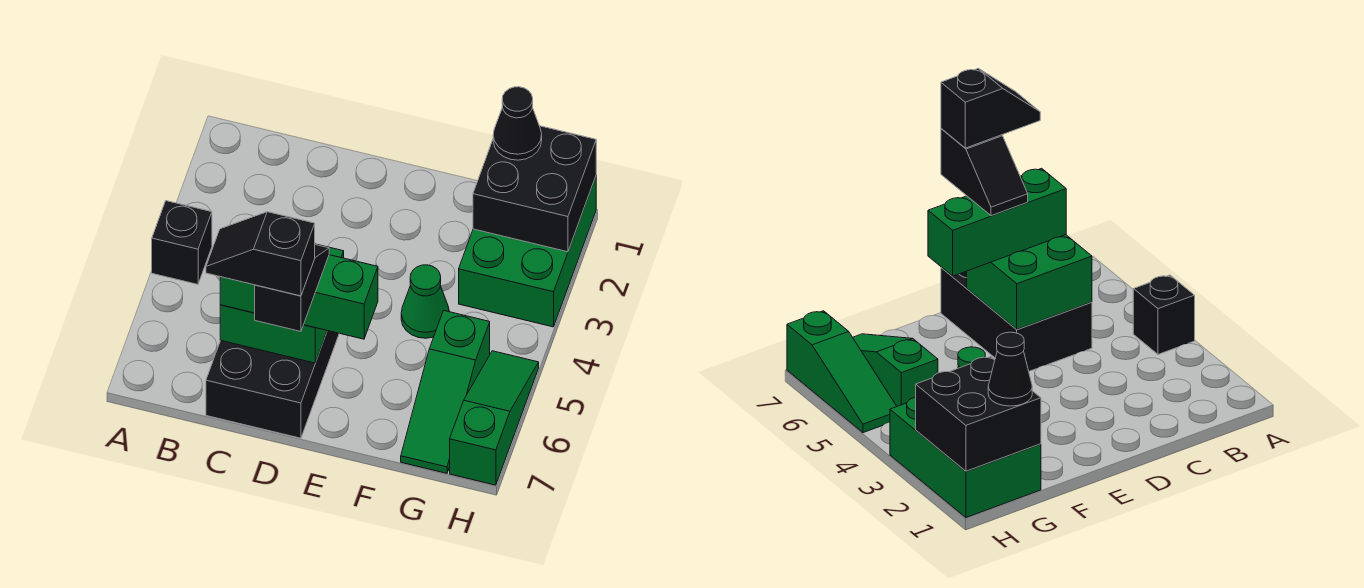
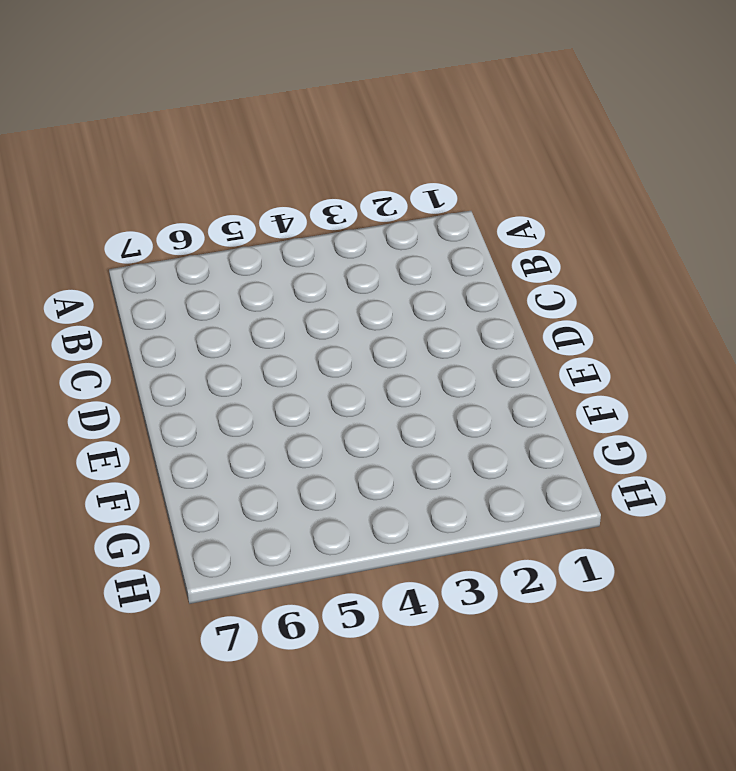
none -> black 1x1 brick [152,201,212,284]
none -> black 2x3 brick [206,331,339,438]
none -> green 1x1 cone [401,265,449,338]

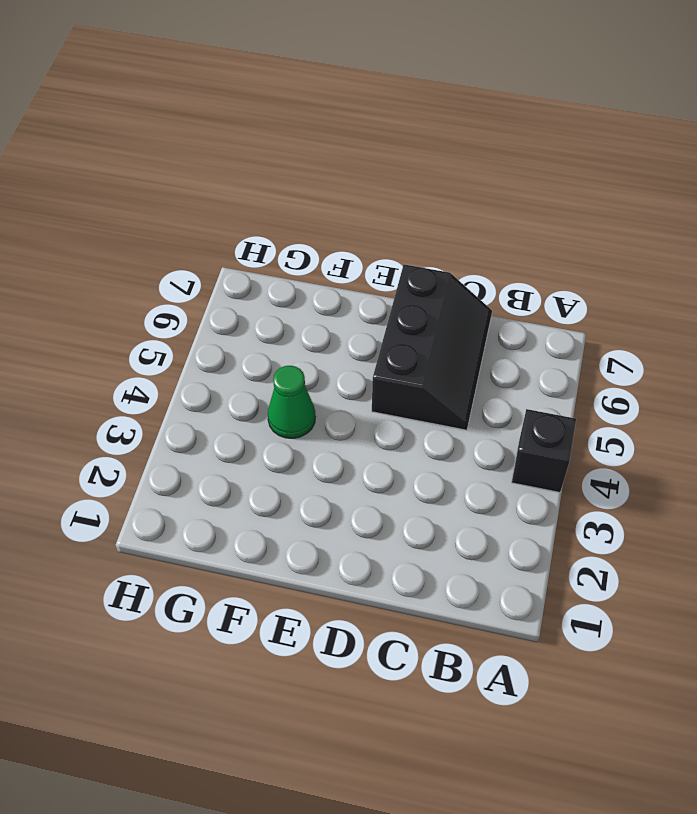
black 2x3 slope [372,264,492,430] -> black 2x3 brick [206,331,339,438]
none -> green 2x3 brick [459,177,596,327]
none -> green 1x3 slope [401,311,490,473]
none -> green 1x3 slope [450,351,539,485]

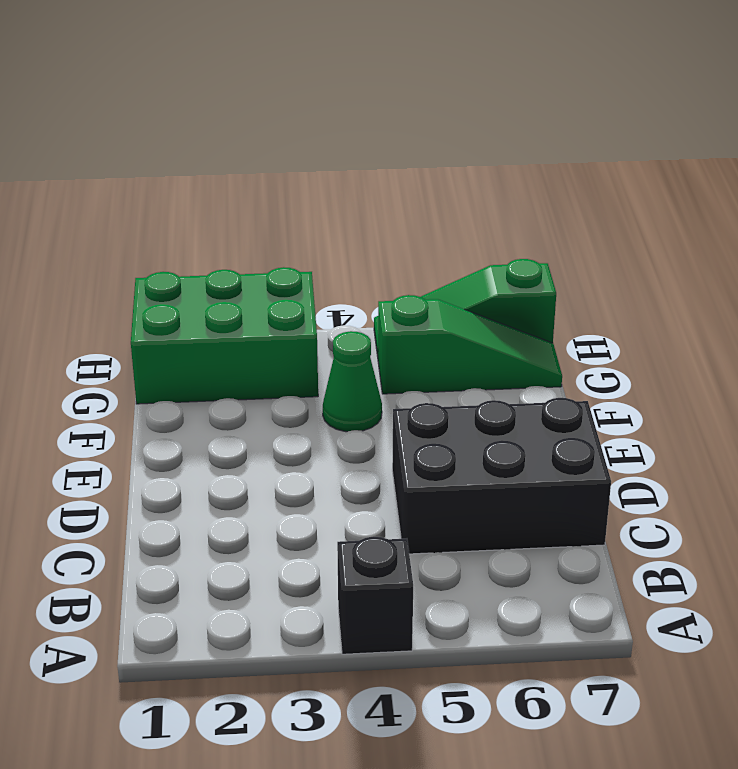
none -> green 2x2 brick [220,244,344,363]
none -> black 2x2 brick [473,126,596,252]
none -> green 1x3 brick [220,255,378,339]

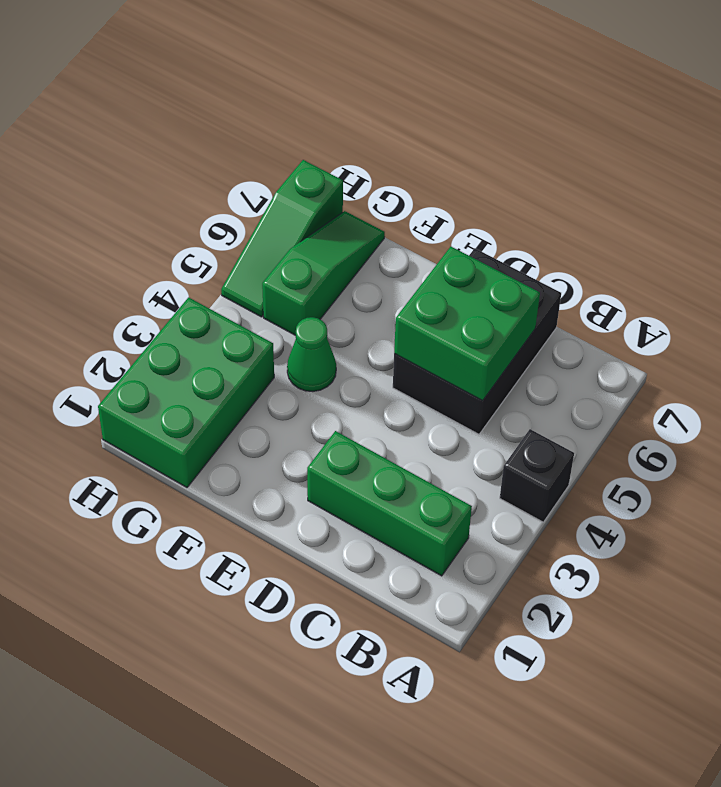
green 1x3 brick [307,431,472,576] -> green 1x3 brick moved to [220,255,378,339]
none -> black 2x2 brick [473,126,596,252]
none -> black 1x1 cone [493,87,542,160]
none -> black 1x2 slope [255,245,329,331]

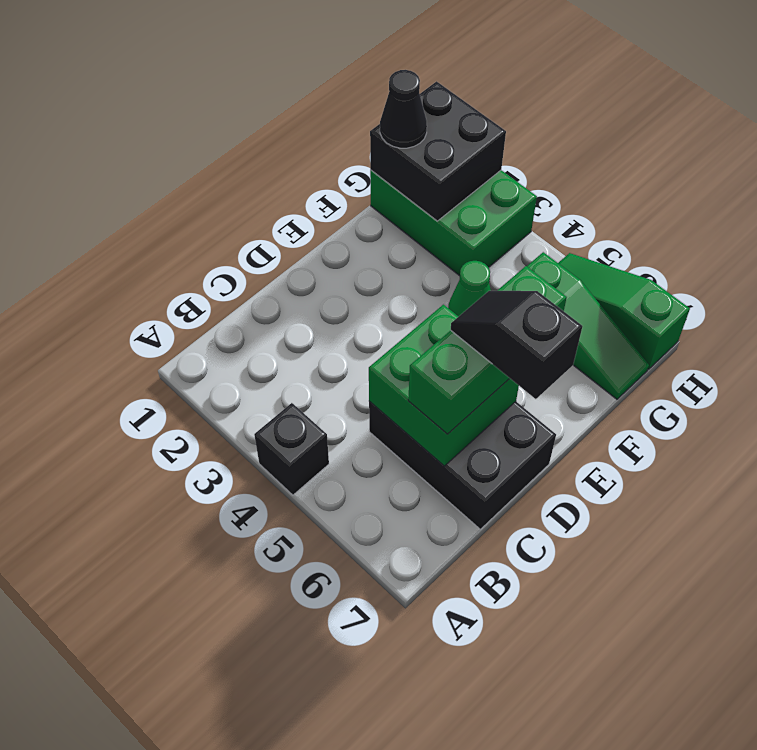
none -> black 1x2 slope [206,212,315,296]

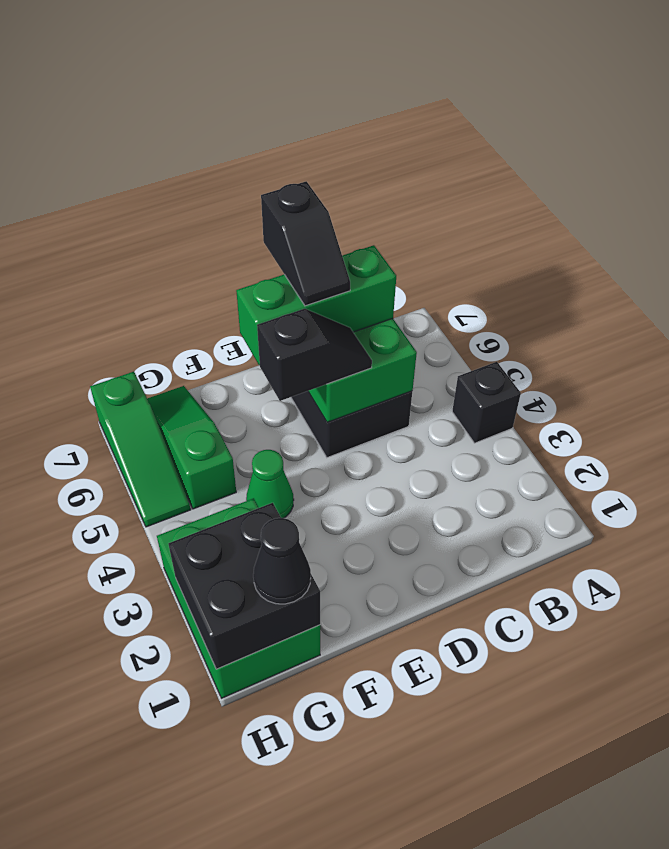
black 1x2 slope [257,309,372,401] -> black 1x2 slope moved to [206,212,315,296]

